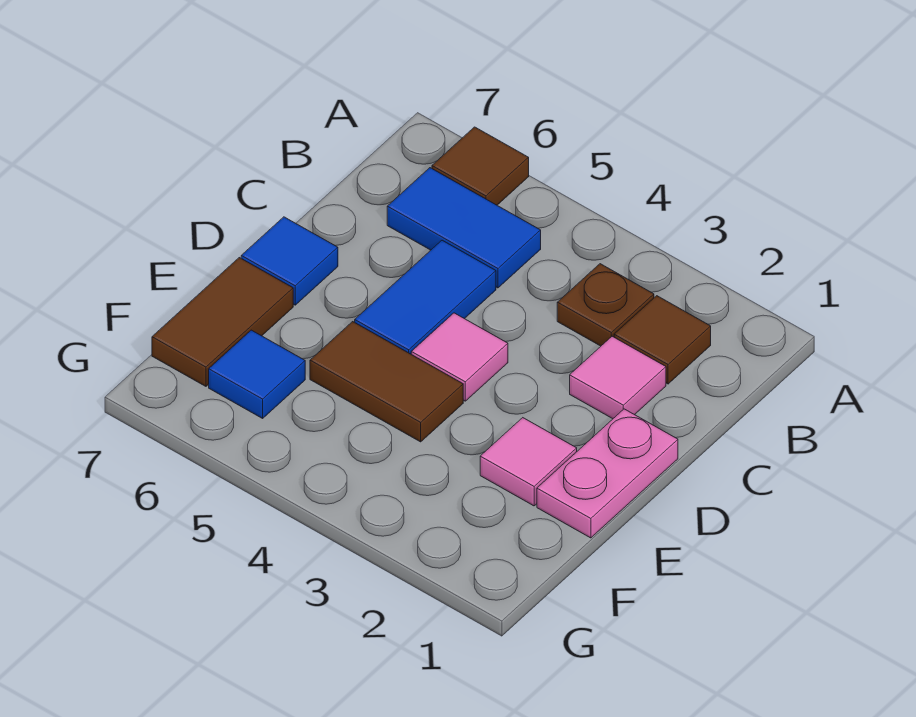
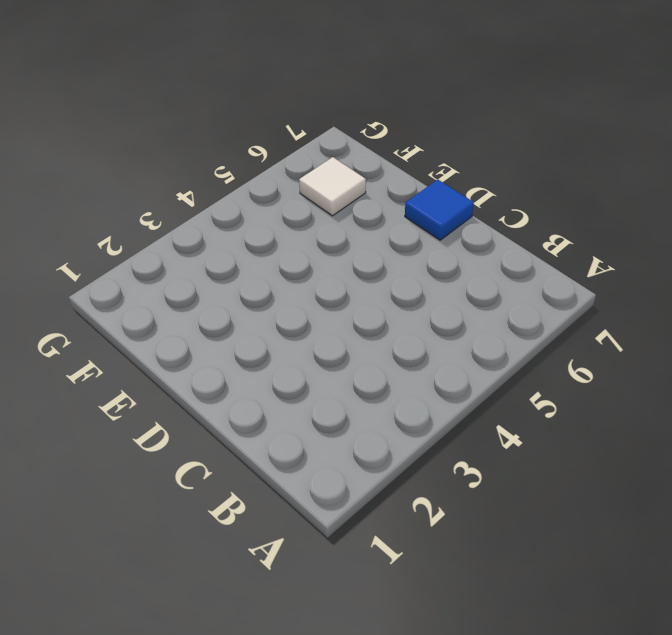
white 1x1 tile [299,157,366,216] -> blue 1x1 tile [209,330,305,418]
none -> brown 1x1 tile [432,127,529,205]
none -> brown 1x1 tile [614,296,711,384]
none -> brown 1x1 plate [557,264,654,346]

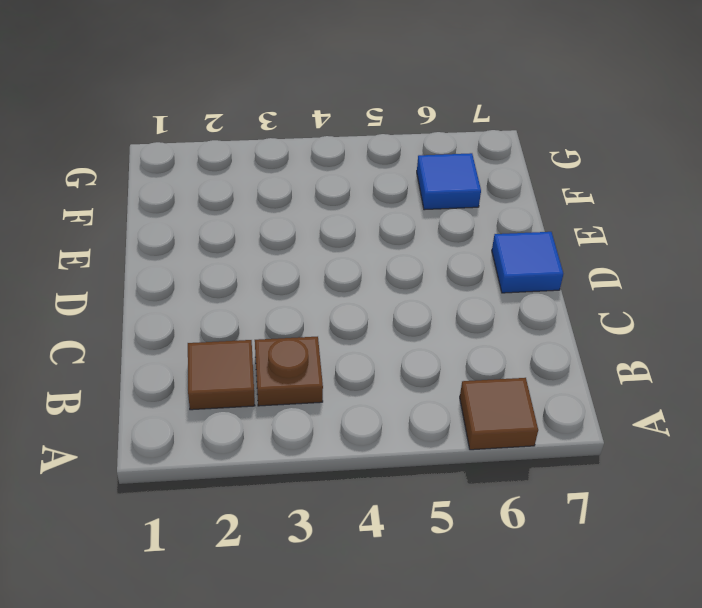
none -> blue 1x2 tile [387,168,541,288]
none -> pink 1x1 tile [570,336,666,419]
none -> blue 1x2 tile [355,240,496,354]

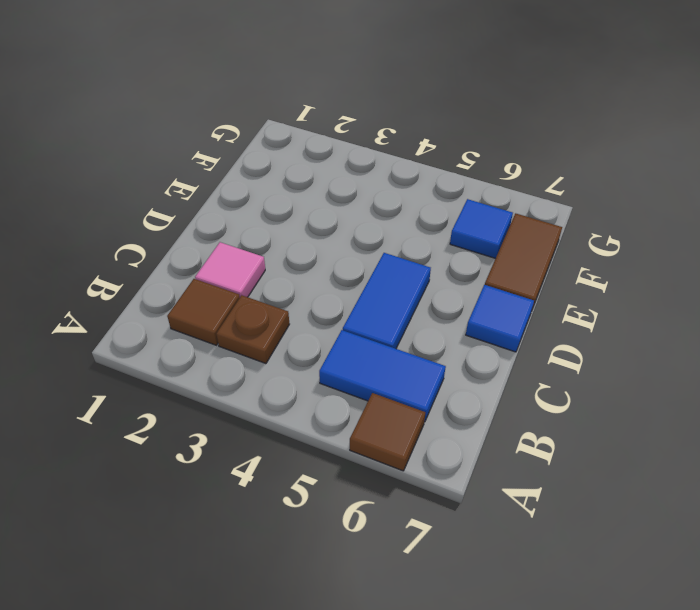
none -> pink 1x2 plate [537,409,678,538]
none -> pink 1x1 tile [411,313,508,401]
none -> pink 1x1 tile [480,418,577,506]

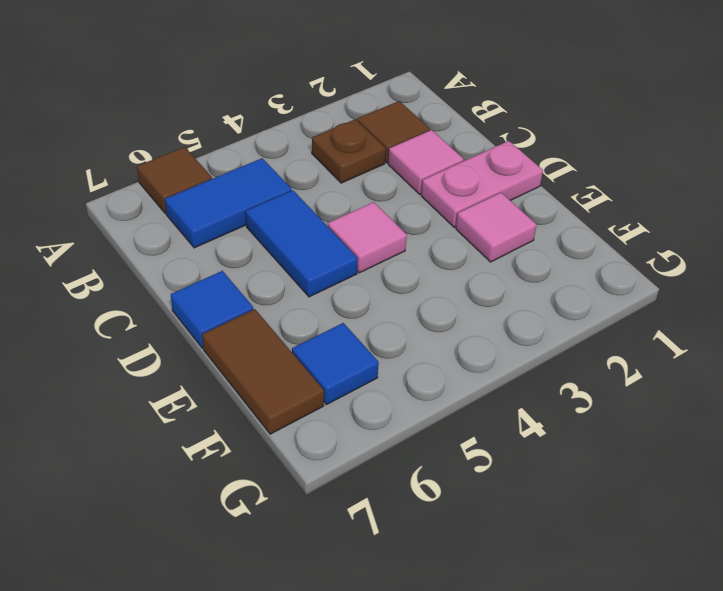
pink 1x2 plate [421,141,543,227] -> pink 1x2 plate turned to [537,409,678,538]
none -> brown 1x2 tile [310,322,463,442]

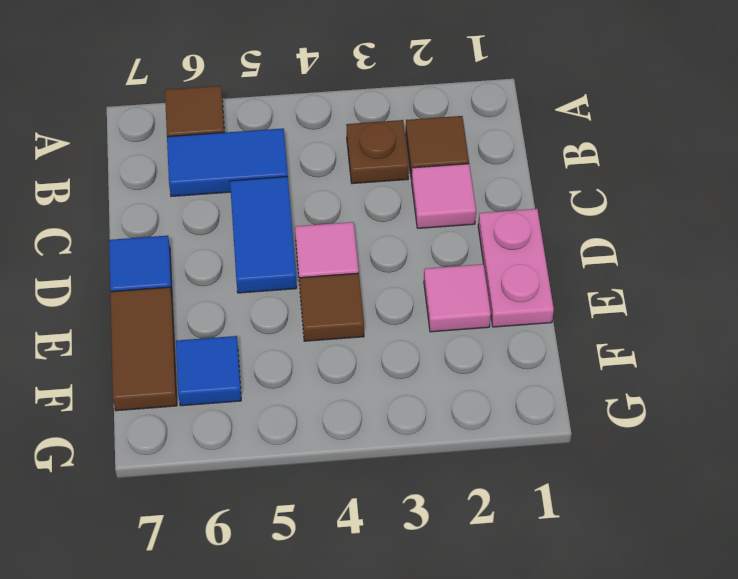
brown 1x1 tile [299,273,364,341] -> brown 1x2 tile [310,322,463,442]

